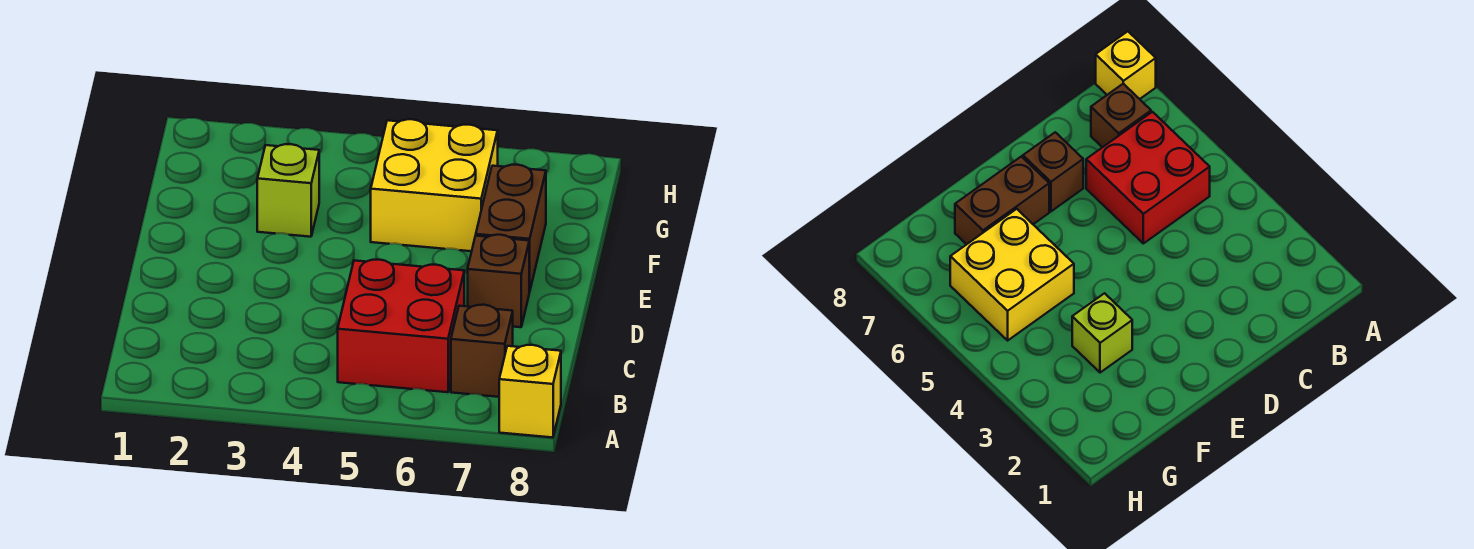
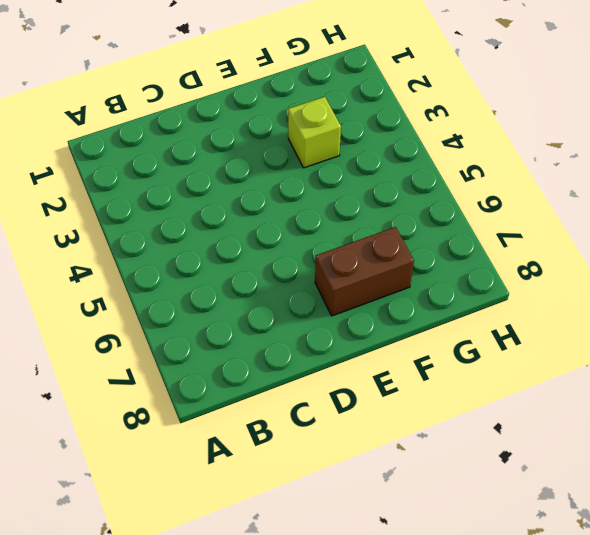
none -> yellow 1x1 brick [499,345,561,438]
none -> red 2x2 brick [338,260,464,392]

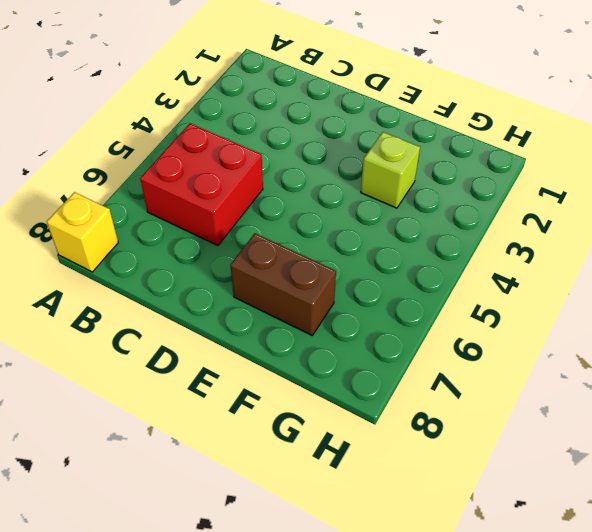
none -> brown 1x1 brick [451,305,513,397]
none -> brown 1x1 brick [468,235,529,327]

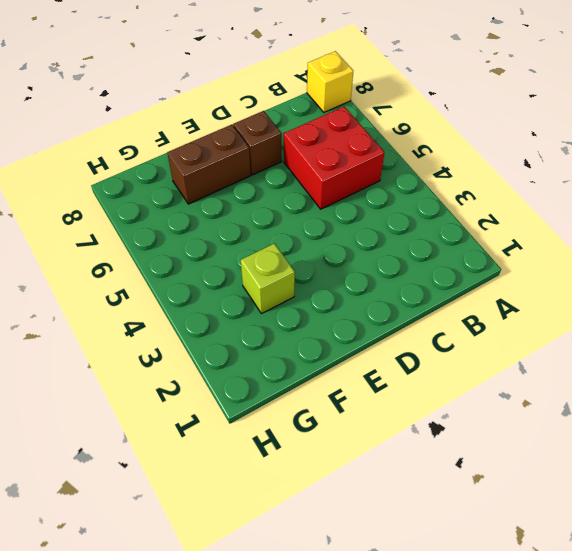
none -> brown 1x1 brick [451,305,513,397]
none -> yellow 2x2 brick [371,119,498,251]

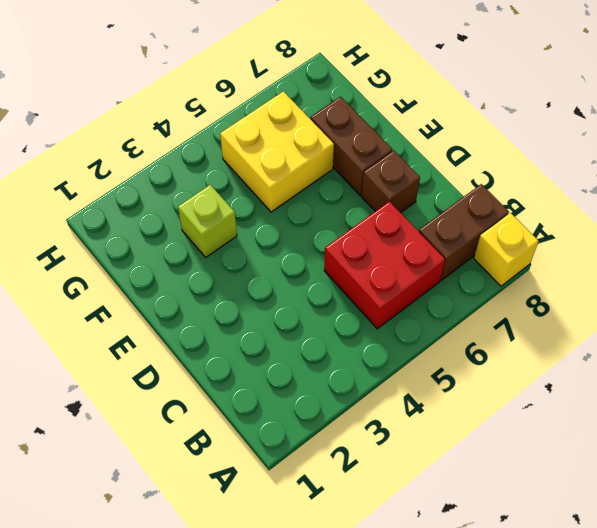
brown 1x2 brick [419,184,509,280] -> brown 1x1 brick [451,305,513,397]

